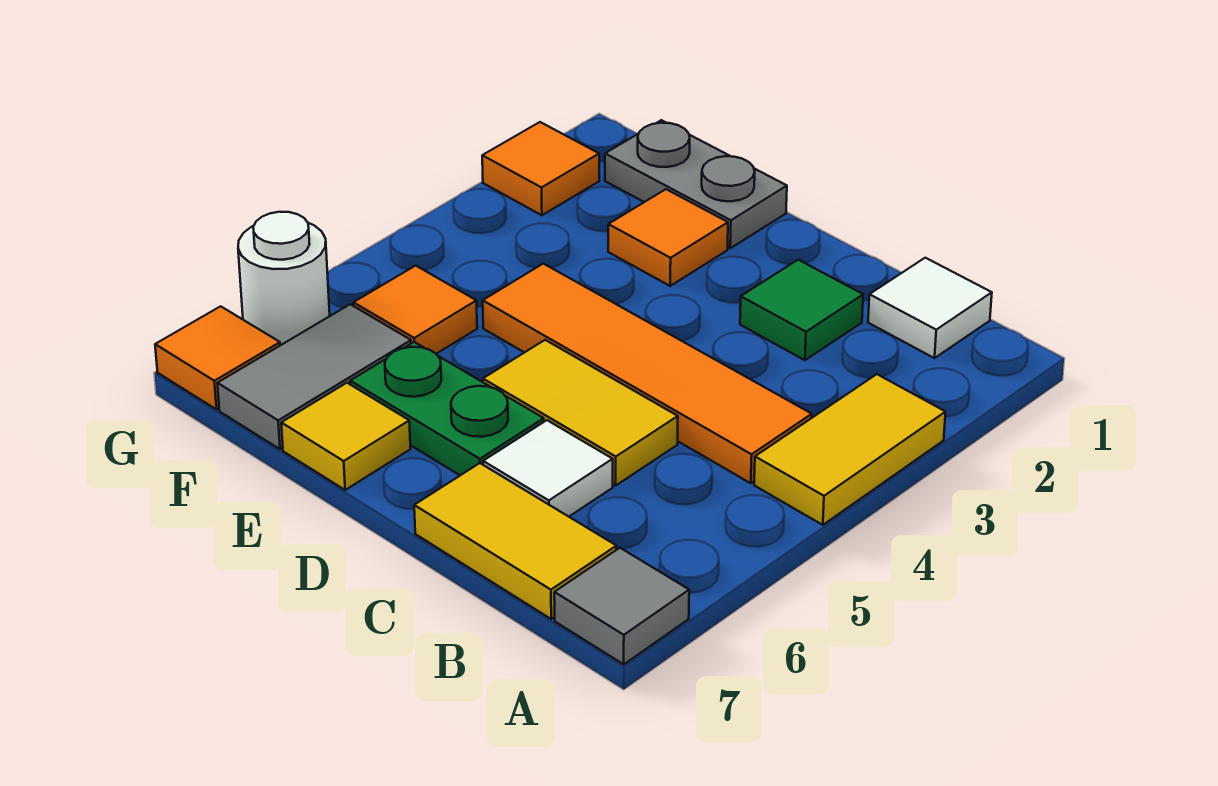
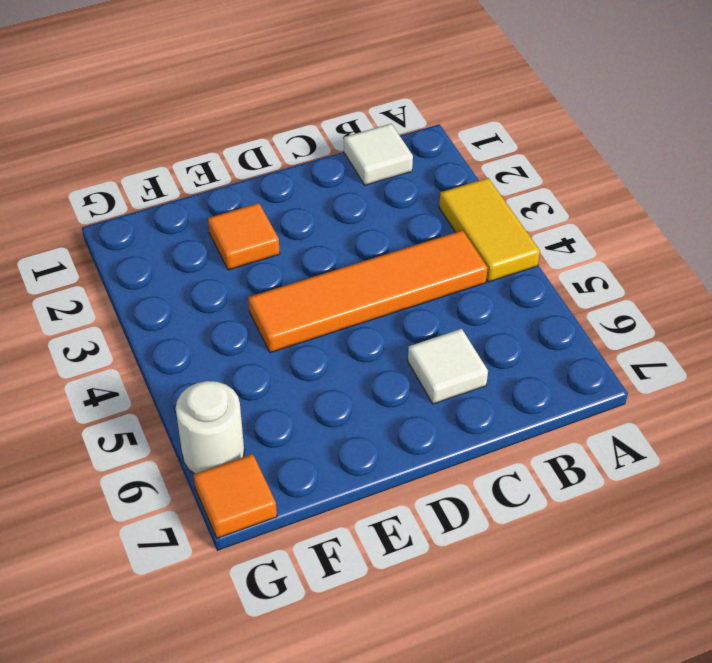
none -> grey 1x1 tile [554,548,689,664]
none -> yellow 1x2 tile [414,463,616,619]
none -> green 1x1 tile [740,260,863,360]

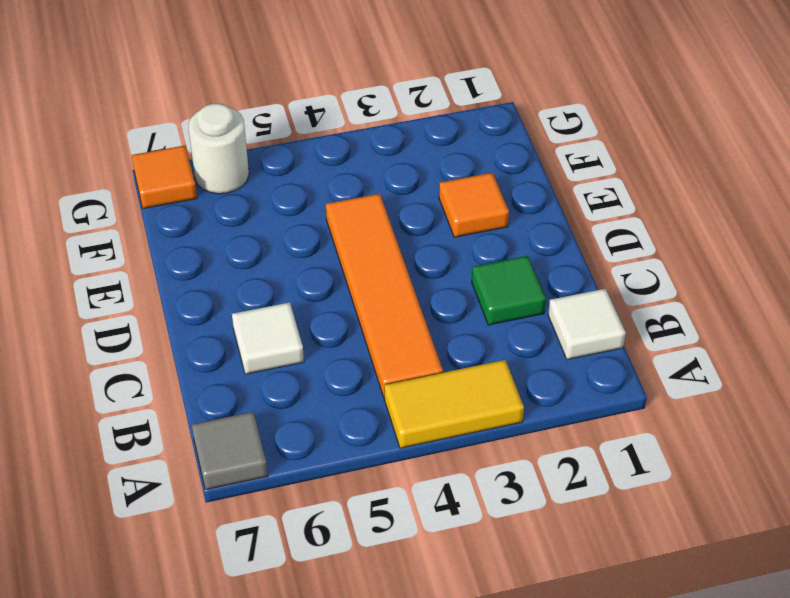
none -> yellow 1x2 tile [414,463,616,619]
none -> yellow 1x2 tile [483,340,678,485]
none -> green 1x2 plate [350,342,544,475]

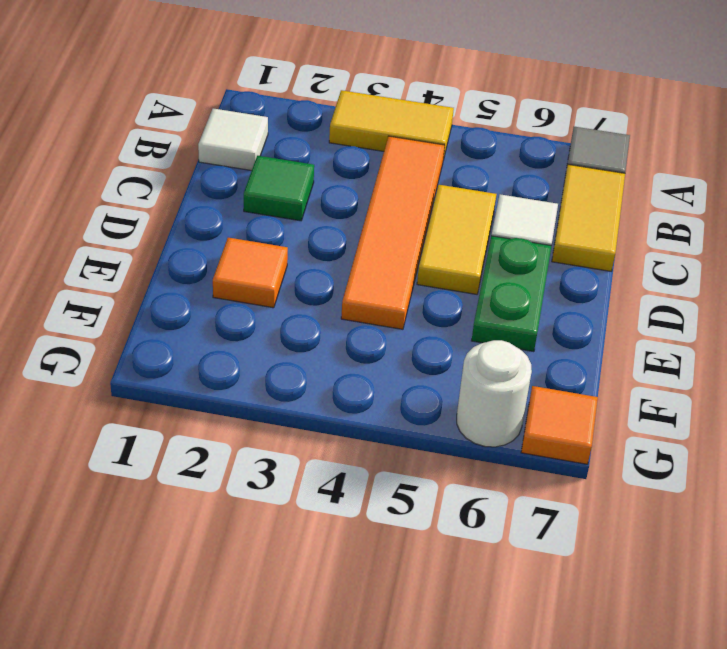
none -> grey 1x2 plate [605,120,787,248]
none -> yellow 1x1 tile [281,383,410,490]
none -> orange 1x1 tile [353,266,477,354]

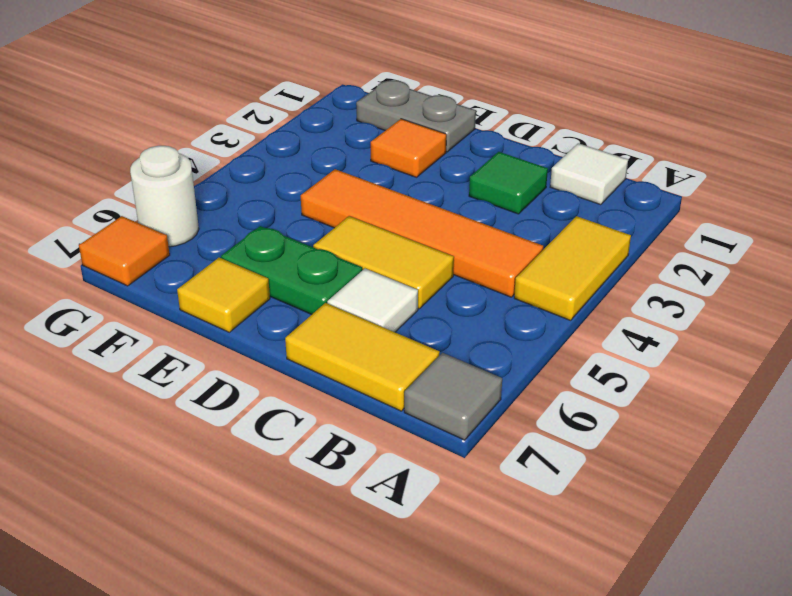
none -> orange 1x1 tile [353,266,477,354]
none -> grey 1x2 tile [217,304,411,449]
none -> orange 1x1 tile [482,122,599,215]

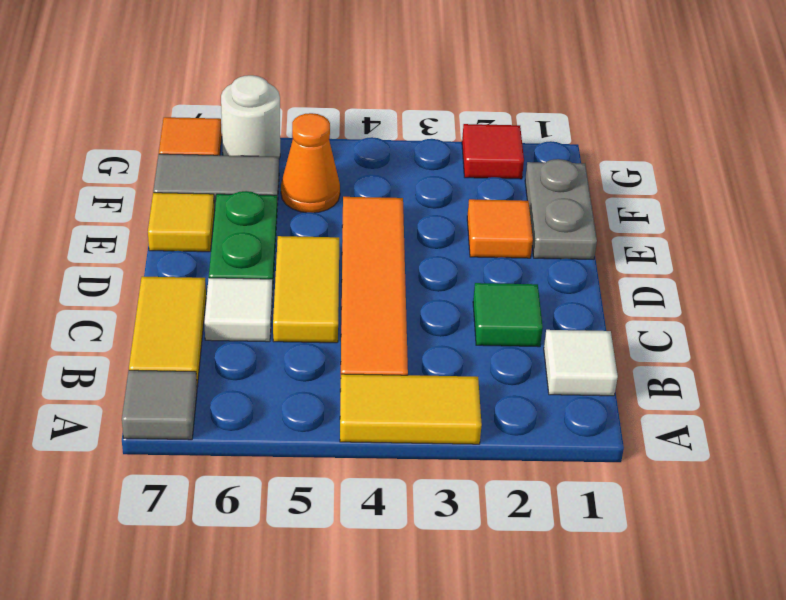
orange 1x1 cone [281,113,340,213] -> orange 1x1 tile [353,266,477,354]
red 1x1 tile [462,124,524,179] -> orange 1x1 tile [482,122,599,215]

